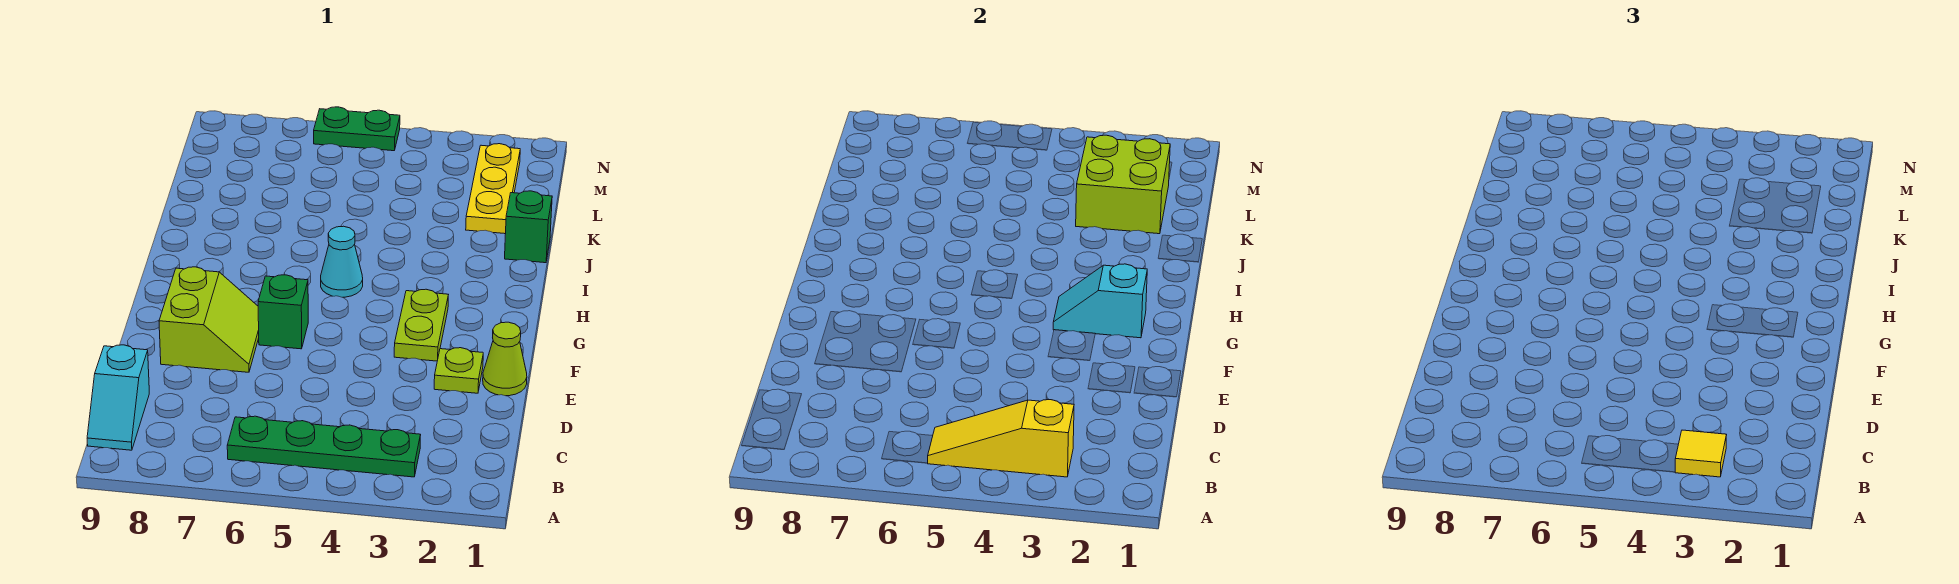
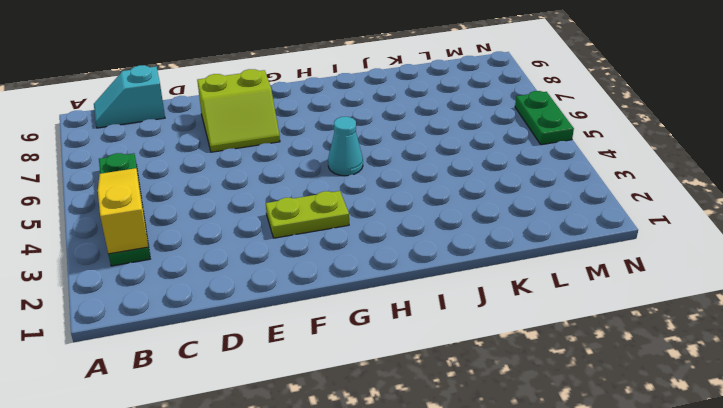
none -> lime 1x1 cone [483,322,527,396]
none -> lime 1x1 plate [434,348,483,393]
none -> green 1x1 brick [258,275,308,349]

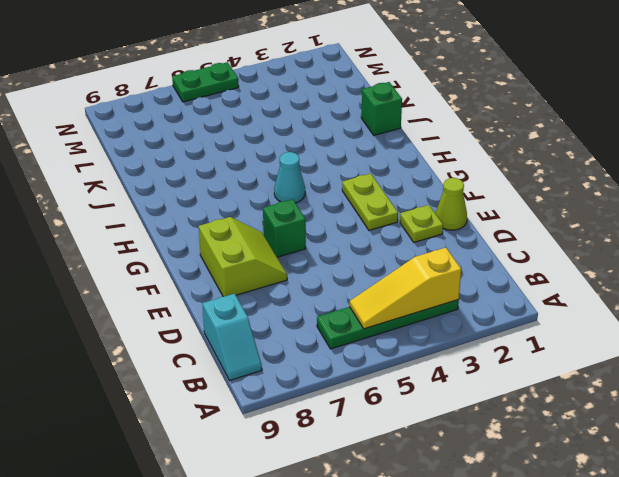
none -> yellow 1x3 plate [466,144,520,234]
none -> cyan 1x2 slope [1053,264,1147,338]
none -> lime 2x2 brick [1076,135,1170,234]

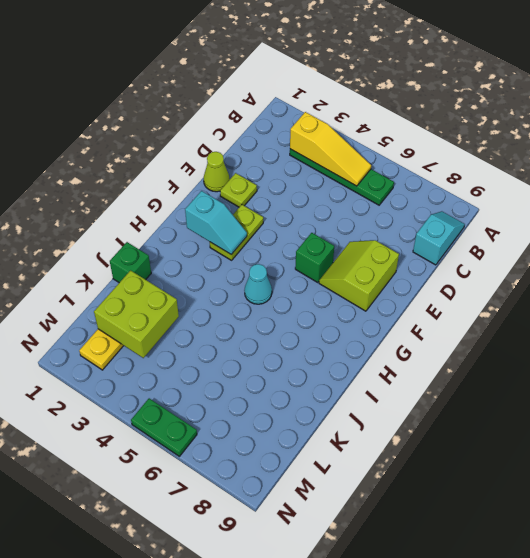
none -> yellow 1x1 tile [1675,430,1726,477]

